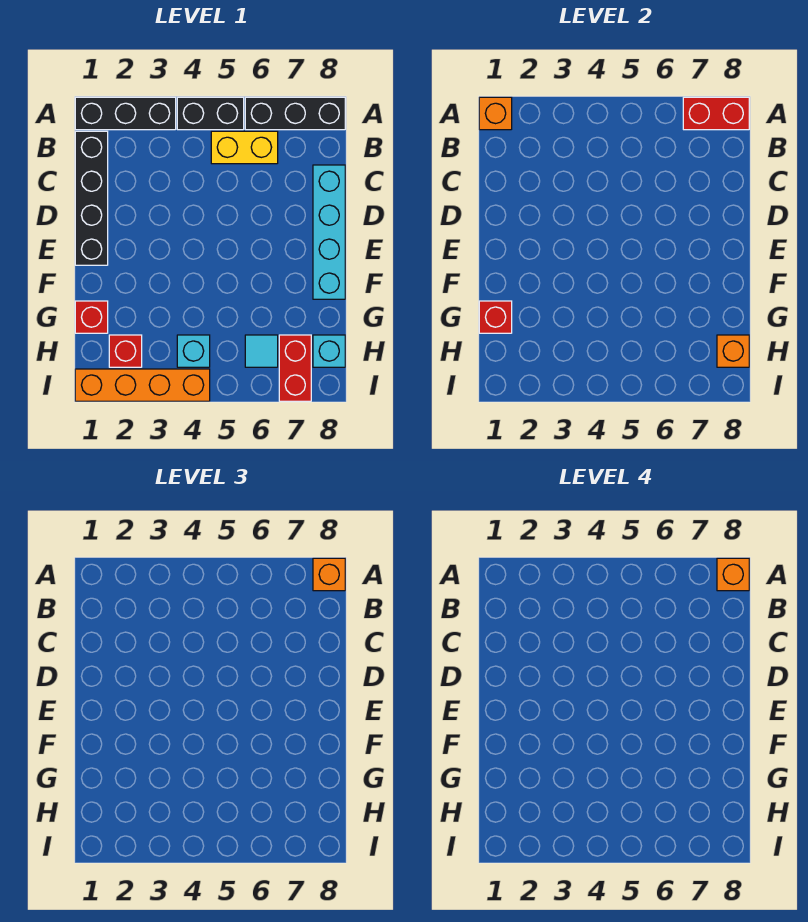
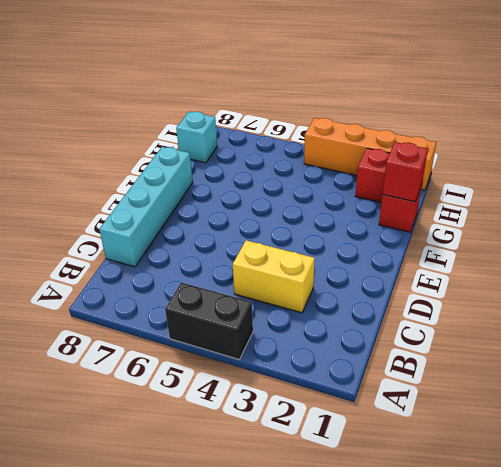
yellow 1x2 brick [233,240,315,313] -> yellow 1x2 brick moved to [211,131,278,164]
none -> black 1x3 brick [75,97,176,130]
none -> black 1x3 brick [245,97,345,130]
none -> black 1x4 brick [75,131,108,265]

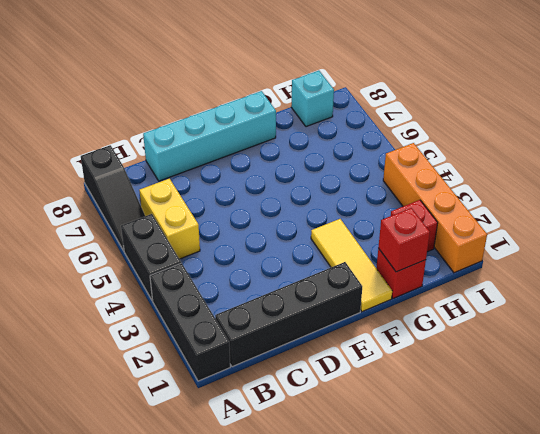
black 1x3 slope [81,145,145,251] -> black 1x3 brick [245,97,345,130]
yellow 1x3 tile [311,219,392,312] -> none
none -> cyan 1x1 brick [177,335,210,367]
none -> cyan 1x1 tile [245,335,278,367]
none -> red 1x2 brick [279,335,311,401]

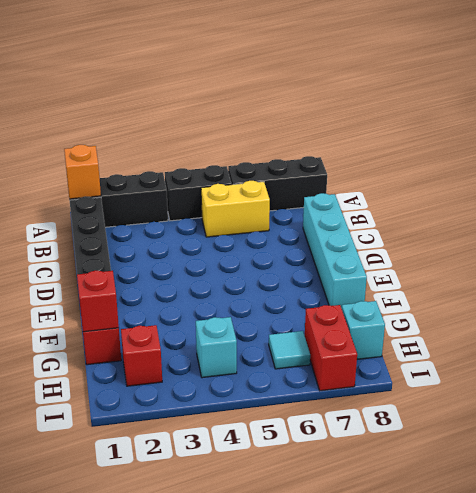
none -> orange 1x4 brick [75,369,210,401]
none -> red 1x2 brick [683,97,749,130]
none -> orange 1x1 brick [717,335,749,367]

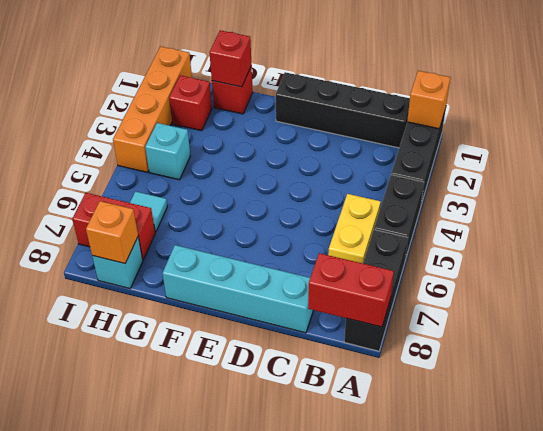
red 1x2 brick [308,253,394,327] -> red 1x2 brick turned to [683,97,749,130]
none -> orange 1x1 brick [313,558,345,591]
none -> orange 1x1 brick [717,558,749,591]

